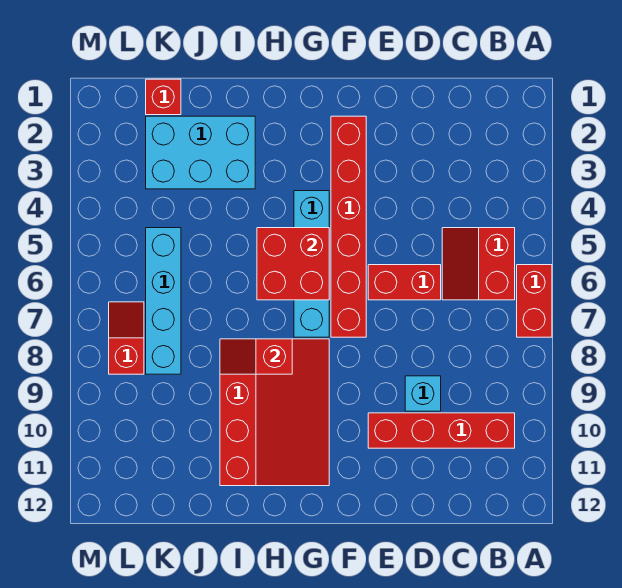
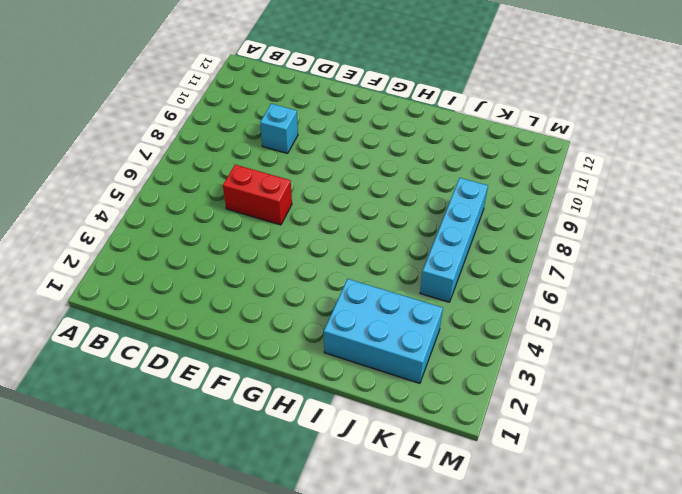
none -> red 1x2 brick [517,265,552,337]
none -> red 2x2 slope [442,228,515,300]
none -> red 1x4 brick [368,413,515,448]

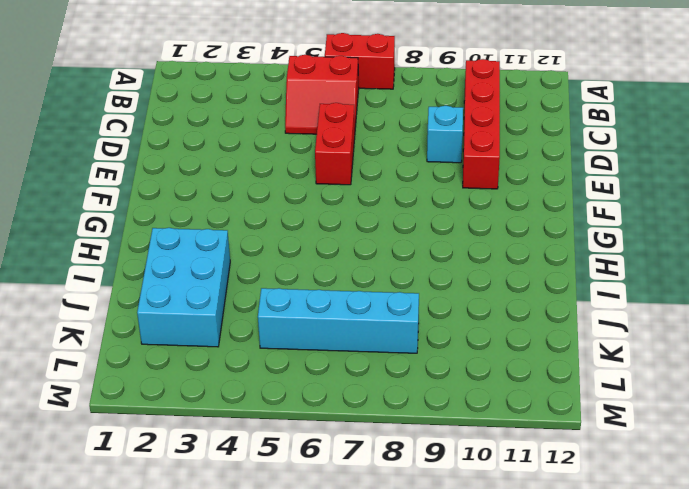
none -> red 1x6 brick [331,116,366,337]
none -> cyan 1x4 brick [294,191,329,337]
none -> red 3x4 slope [220,339,329,486]

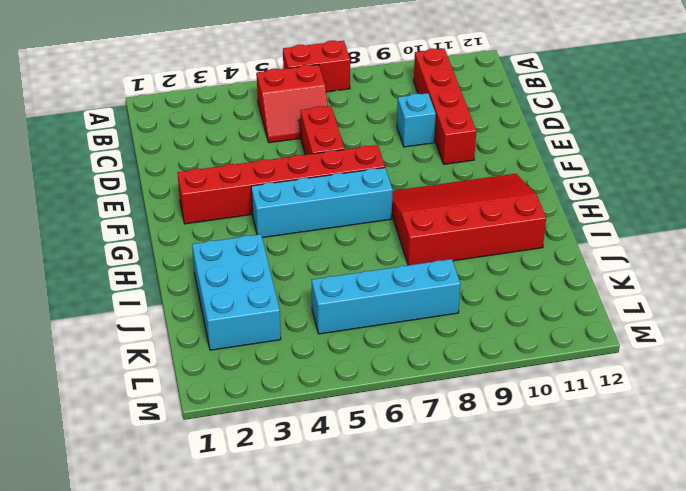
none -> red 1x1 brick [146,79,181,115]
none -> red 1x2 slope [109,302,144,374]
none -> red 2x2 brick [257,228,329,300]

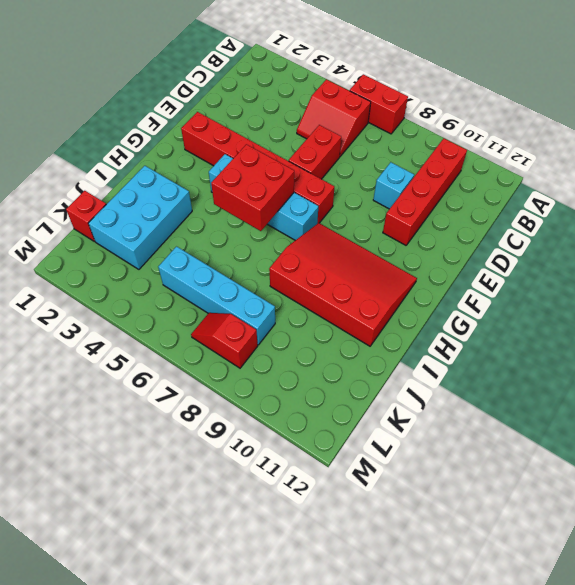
none -> red 1x2 slope [220,339,292,374]

